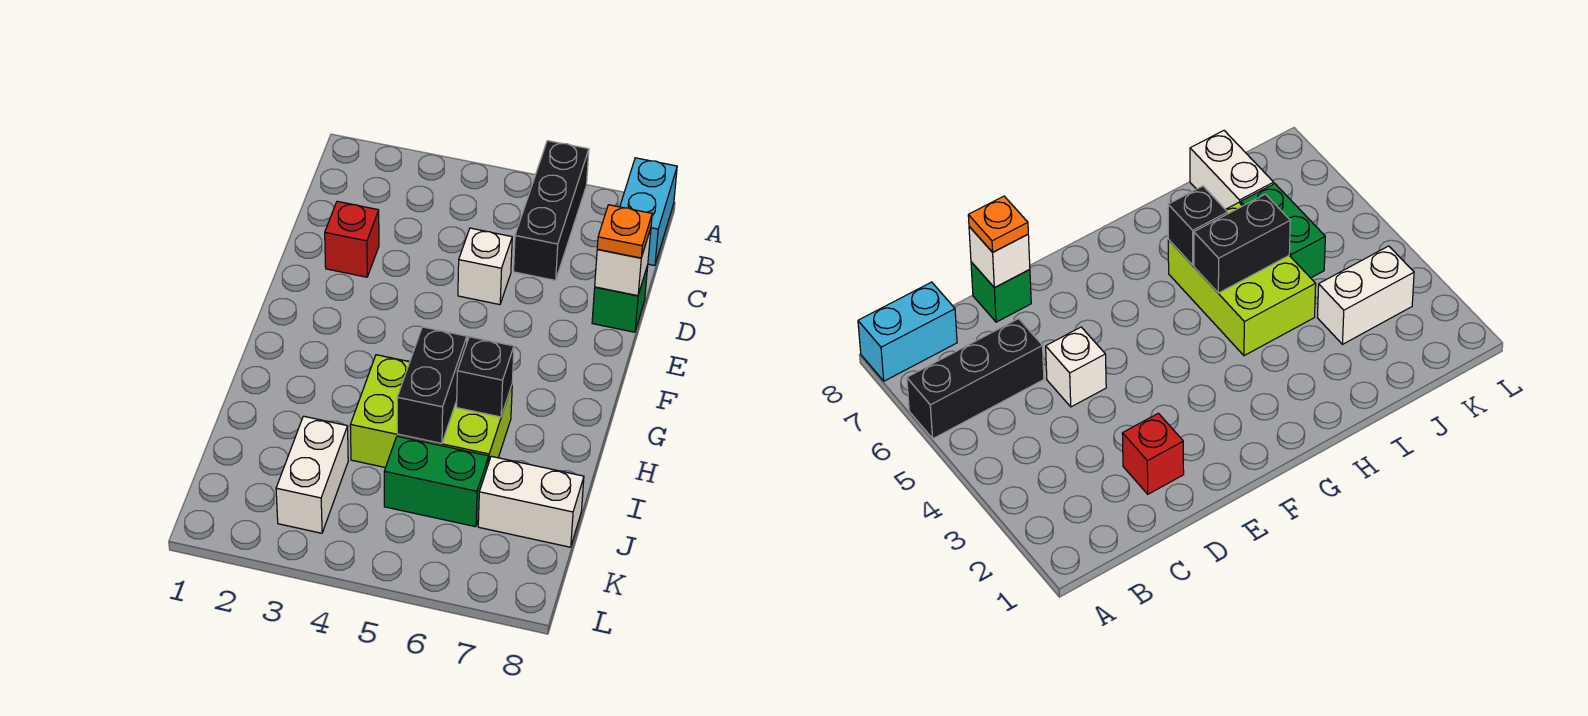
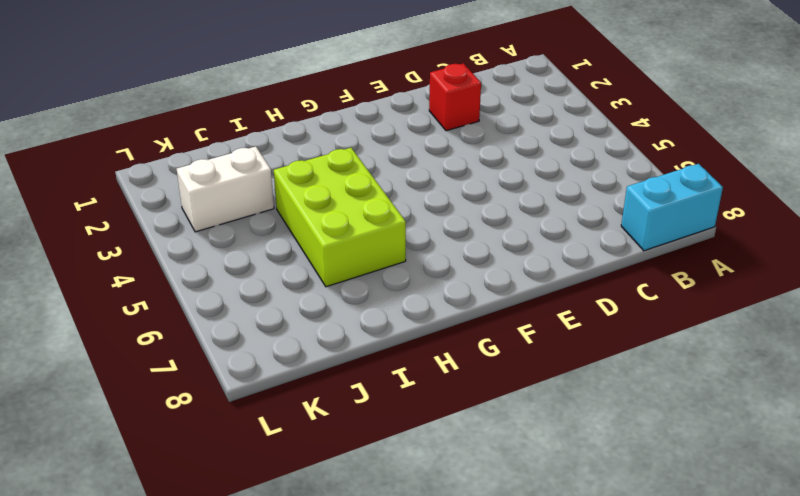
none -> black 1x3 brick [514,141,589,280]
none -> white 1x1 brick [458,228,512,305]
none -> green 1x1 brick [592,265,648,332]

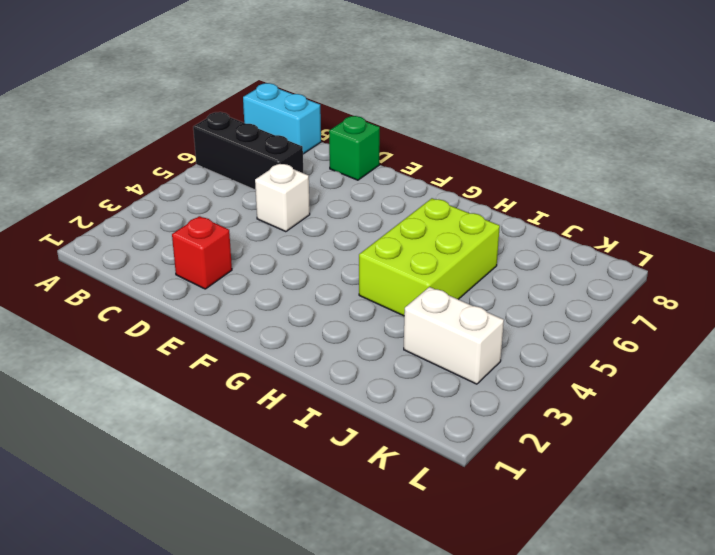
none -> green 1x2 brick [384,436,489,527]
none -> white 1x2 brick [478,456,584,547]
none -> white 1x1 brick [595,228,651,296]

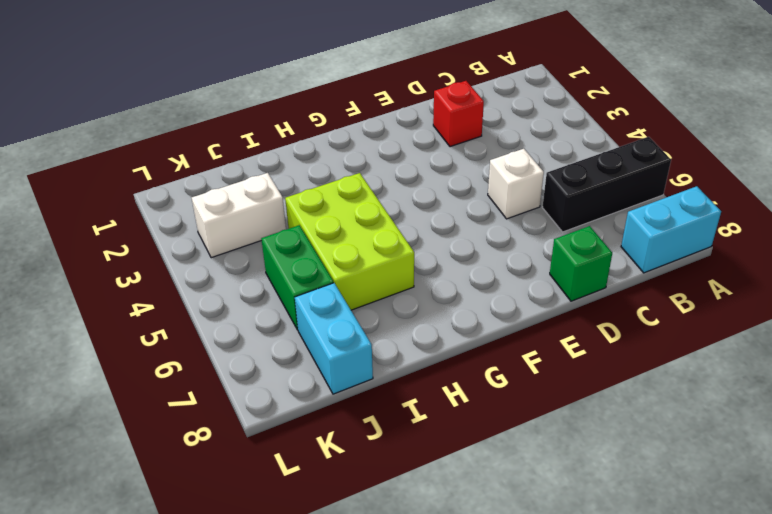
cyan 1x2 brick [295,283,373,394] -> white 1x2 brick [478,456,584,547]
none -> white 1x1 brick [595,228,651,296]
none -> black 1x2 brick [397,327,467,443]
none -> black 1x1 brick [457,337,514,417]

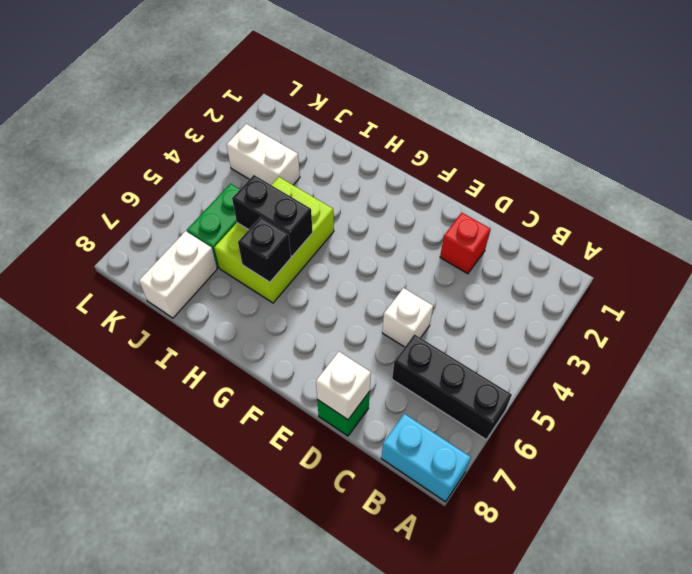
none -> orange 1x1 plate [597,205,652,258]

